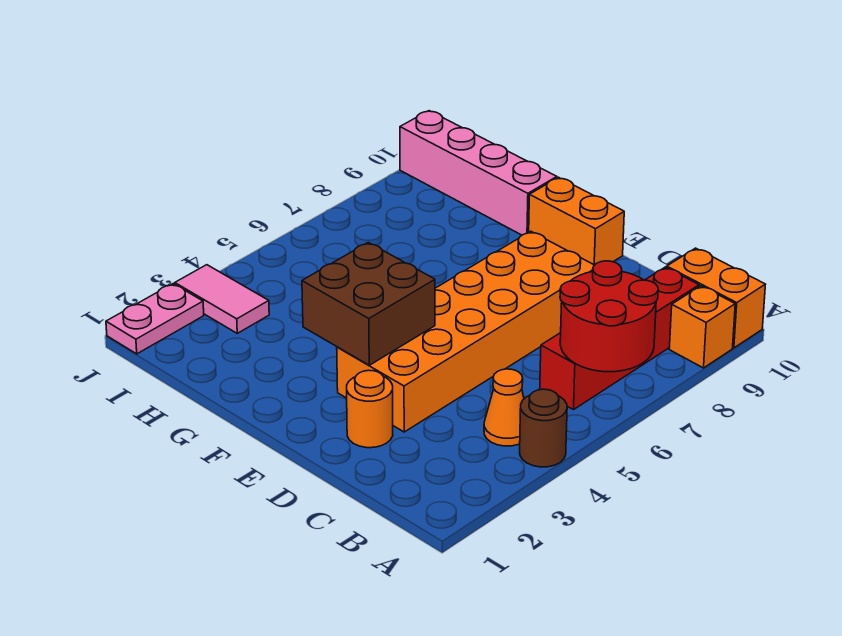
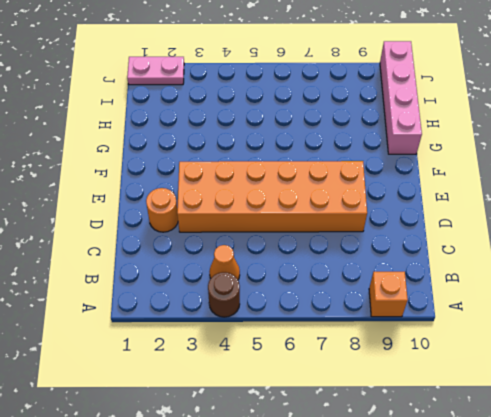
none -> orange 1x2 brick [667,248,766,348]
none -> red 1x4 brick [540,267,699,410]
none -> orange 1x2 brick [529,177,624,265]

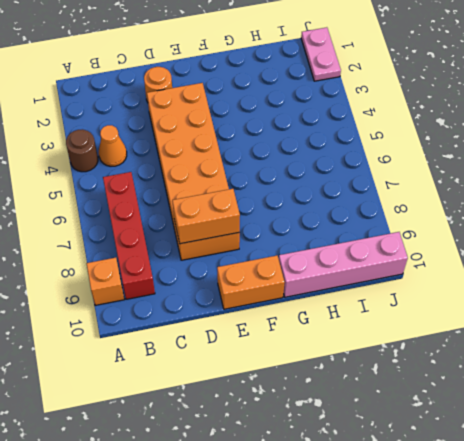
orange 1x2 brick [172,189,240,244] -> orange 1x2 brick moved to [667,248,766,348]
none -> pink 1x2 tile [175,265,269,333]
none -> red 2x2 round brick [560,261,658,372]
none -> brown 2x2 brick [302,242,435,365]

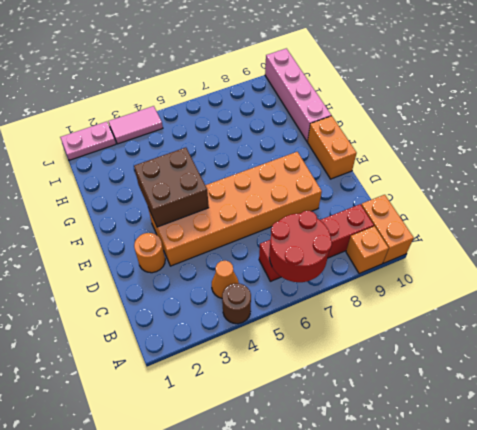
pink 1x2 tile [108,106,163,144] -> pink 1x2 tile turned to [175,265,269,333]

